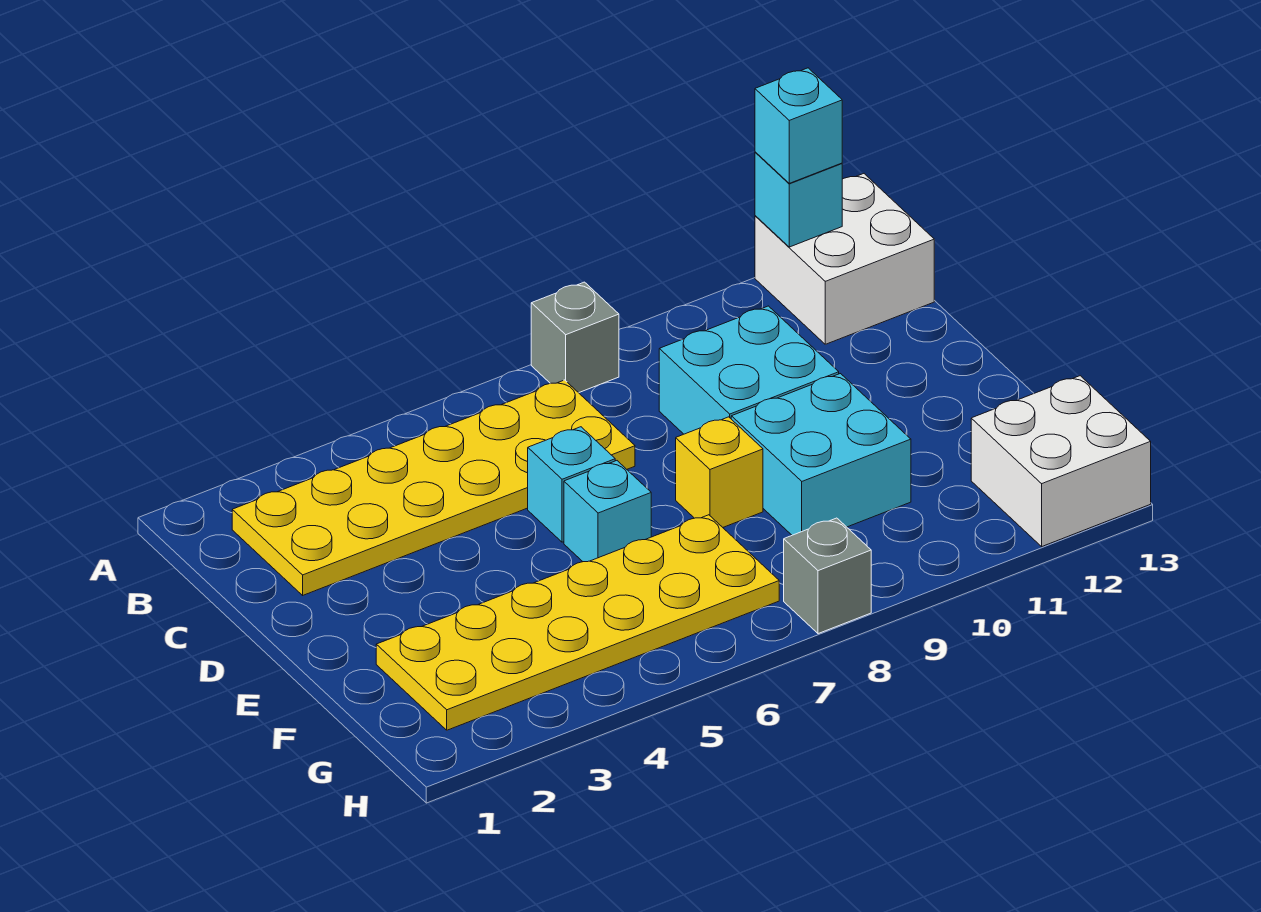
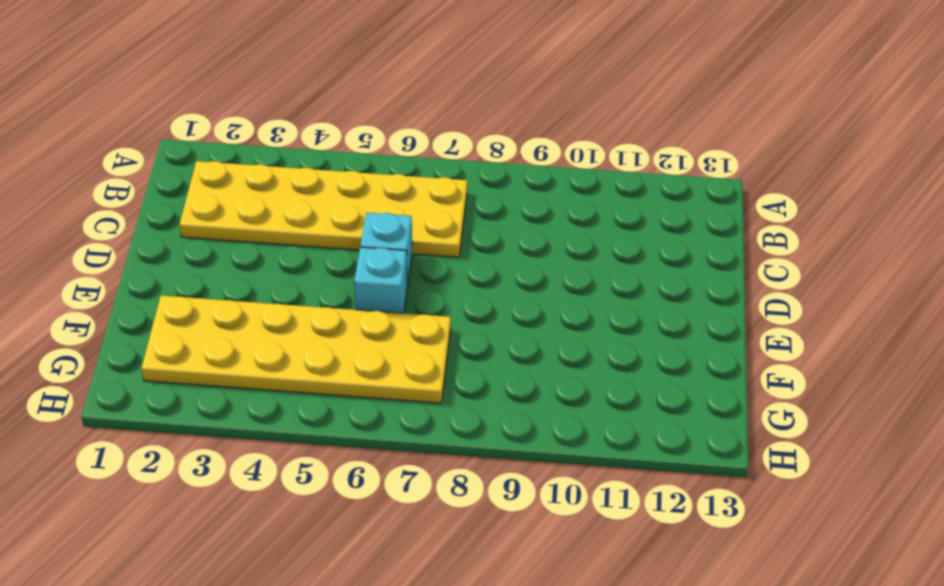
none -> grey 1x1 brick [531,282,619,393]
none -> white 2x2 brick [755,174,934,344]
none -> cyan 2x2 brick [659,306,839,434]

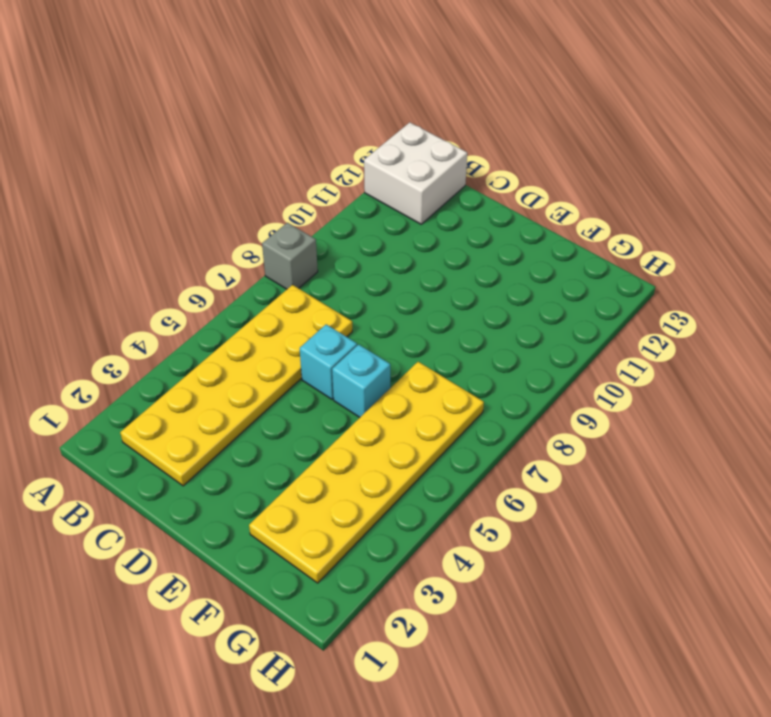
none -> cyan 2x2 brick [659,306,839,434]
none -> yellow 1x1 brick [676,417,763,527]
none -> cyan 2x2 brick [731,374,911,535]

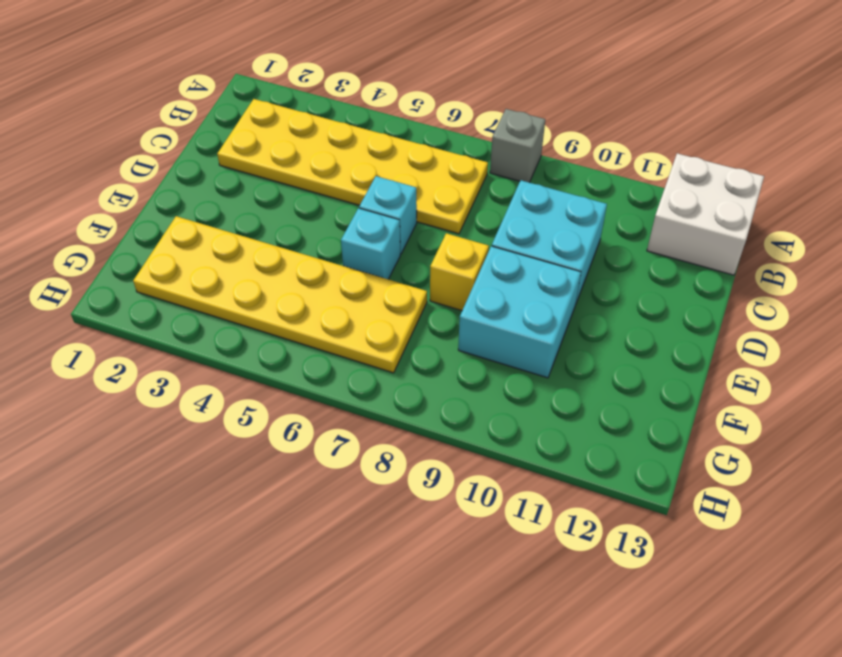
none -> white 2x2 brick [971,376,1151,546]
none -> grey 1x1 brick [784,518,871,634]
none -> cyan 1x1 brick [755,152,842,247]

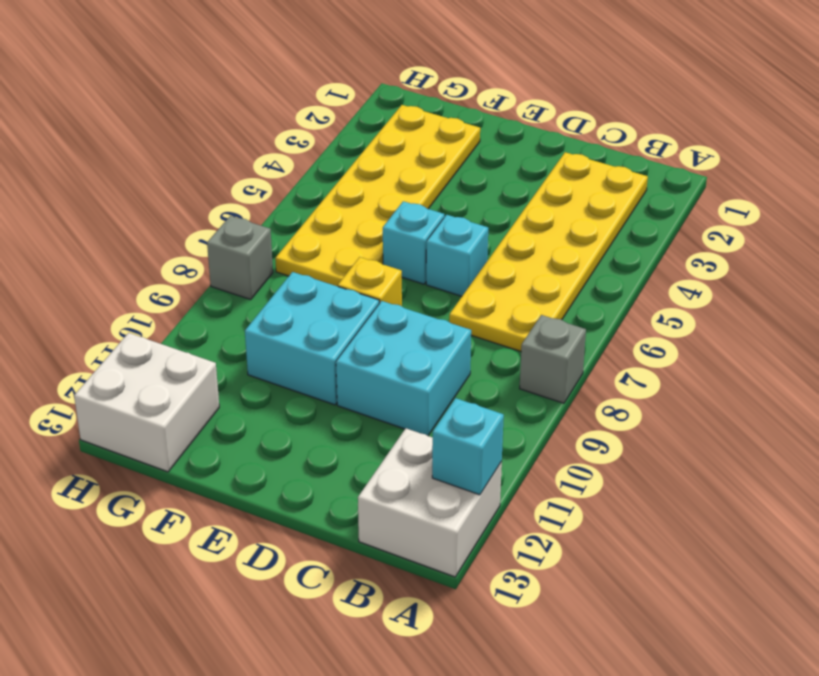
none -> cyan 1x1 brick [755,68,842,183]

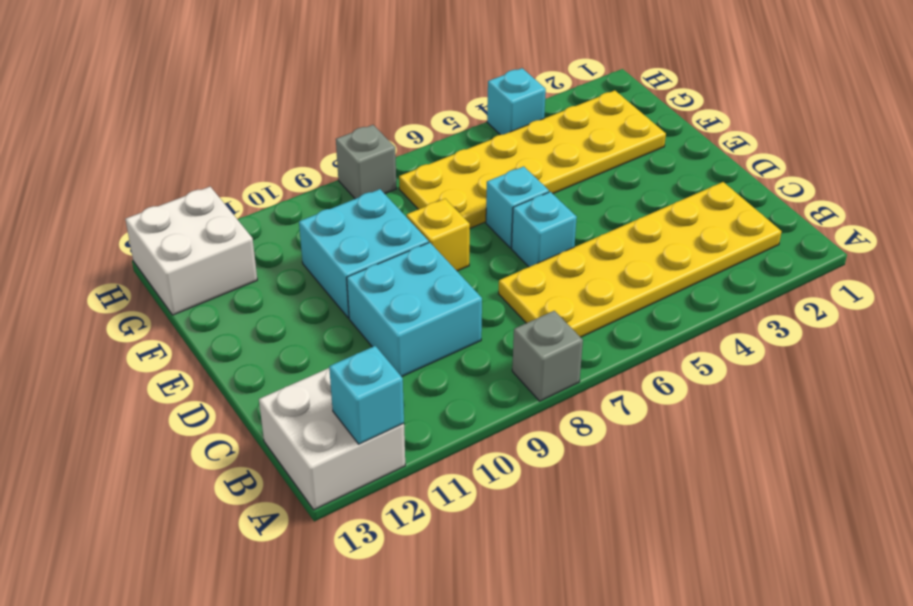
cyan 1x1 brick [487,68,546,135] -> cyan 1x1 brick moved to [755,68,842,183]

